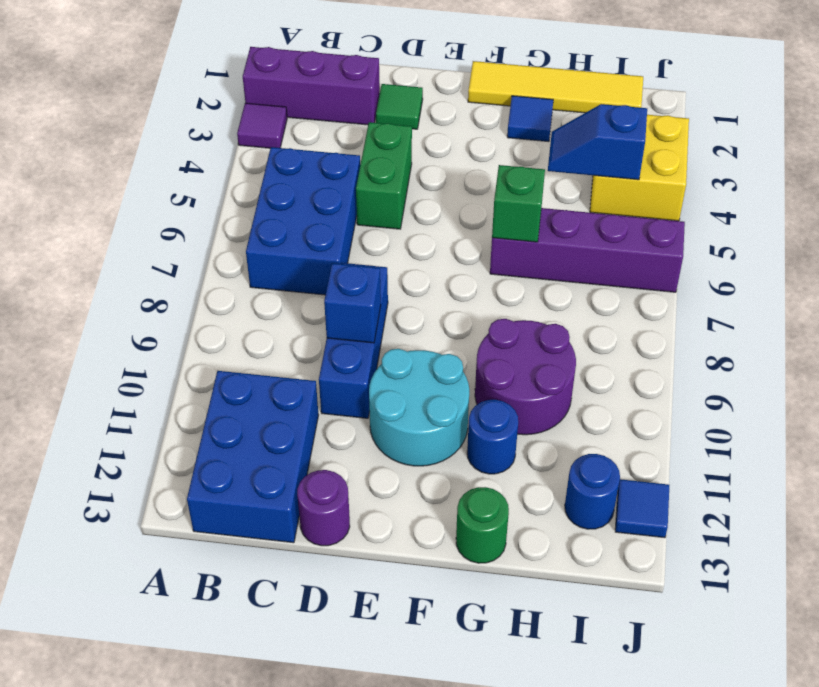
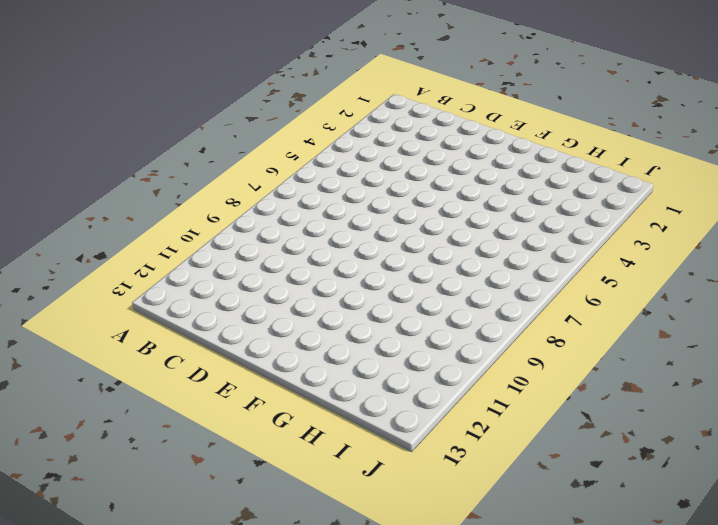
none -> purple 1x3 brick [243,47,380,125]
none -> purple 1x1 tile [237,103,287,148]
none -> blue 2x3 brick [246,147,360,295]

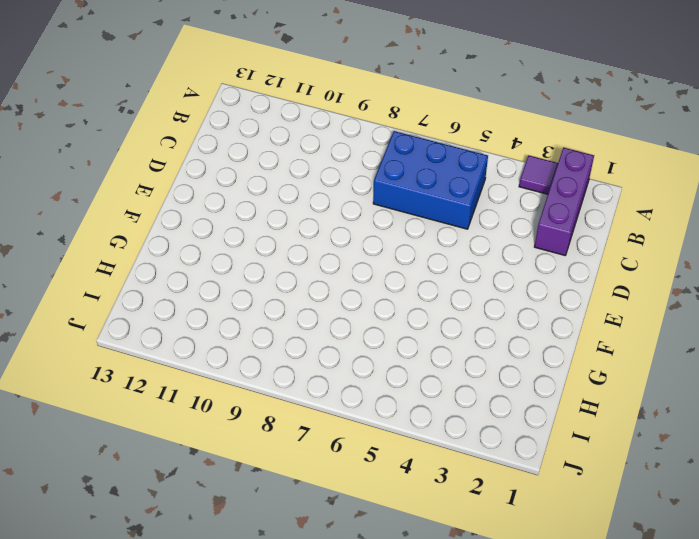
none -> blue 2x3 brick [187,371,318,543]
none -> green 1x1 tile [376,84,423,129]
none -> green 1x2 brick [356,122,412,229]

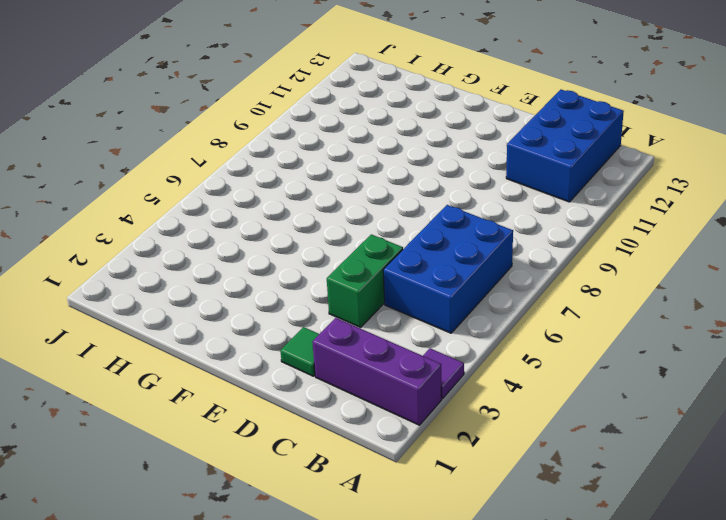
none -> blue 1x3 brick [319,263,388,418]
none -> purple 1x1 round brick [297,470,350,546]
none -> cyan 2x2 round brick [369,349,469,466]

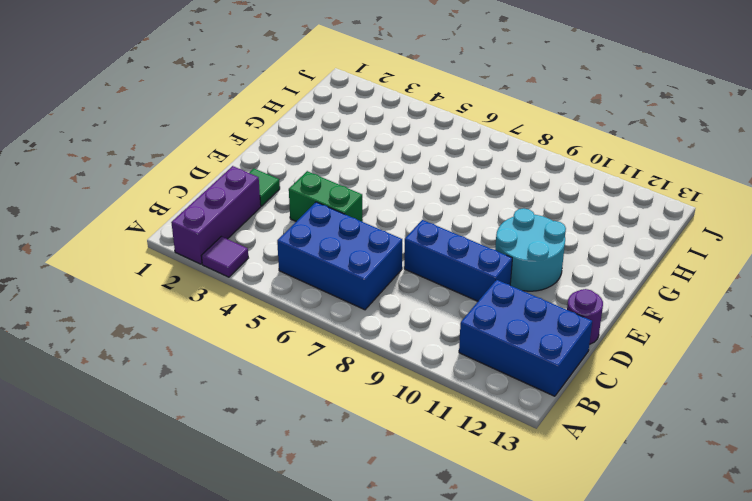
none -> yellow 1x4 tile [468,61,643,113]
none -> blue 1x1 tile [507,96,553,142]
none -> purple 1x4 brick [490,208,685,292]

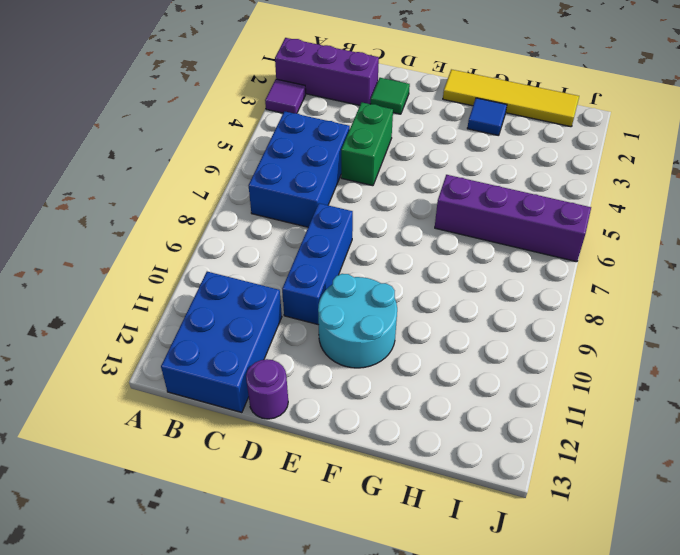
none -> purple 2x2 round brick [475,319,576,435]
none -> blue 1x1 round brick [467,400,518,474]
none -> green 1x1 round brick [456,487,509,563]

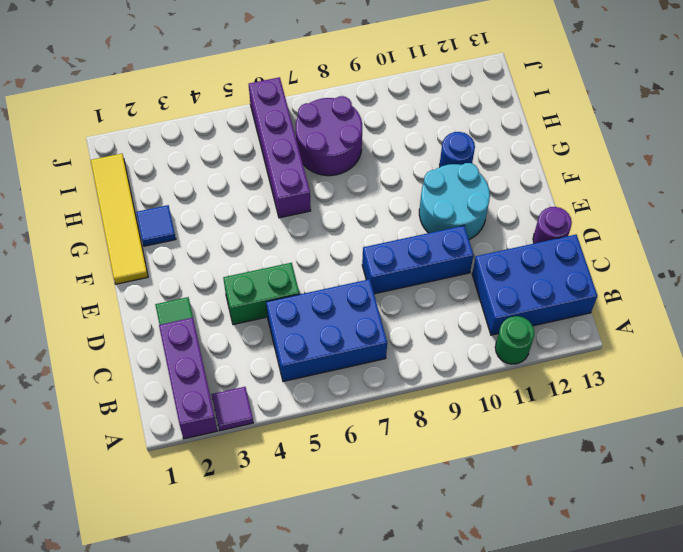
green 1x1 round brick [495,316,534,364] -> green 1x1 round brick moved to [456,487,509,563]
purple 2x2 round brick [296,96,362,176] -> purple 2x2 round brick moved to [475,319,576,435]
none -> yellow 2x2 brick [590,115,689,221]
none -> blue 1x1 round brick [565,454,620,529]
none -> blue 1x1 tile [615,479,669,538]

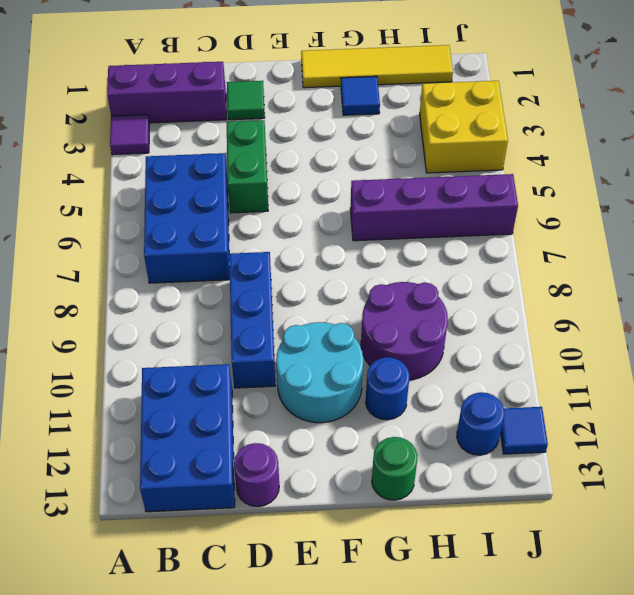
none -> blue 1x1 brick [324,263,381,343]
none -> green 1x1 brick [492,165,545,242]
none -> blue 1x2 slope [548,104,647,180]

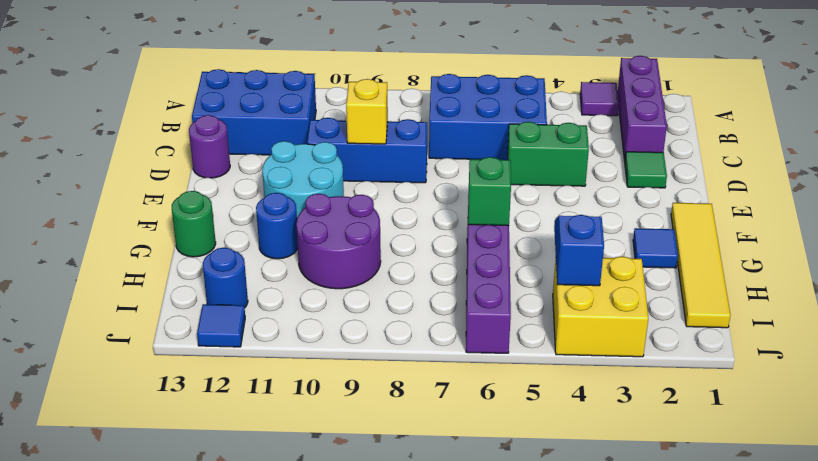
yellow 1x1 brick [346,79,388,144] -> blue 1x1 brick [324,263,381,343]

